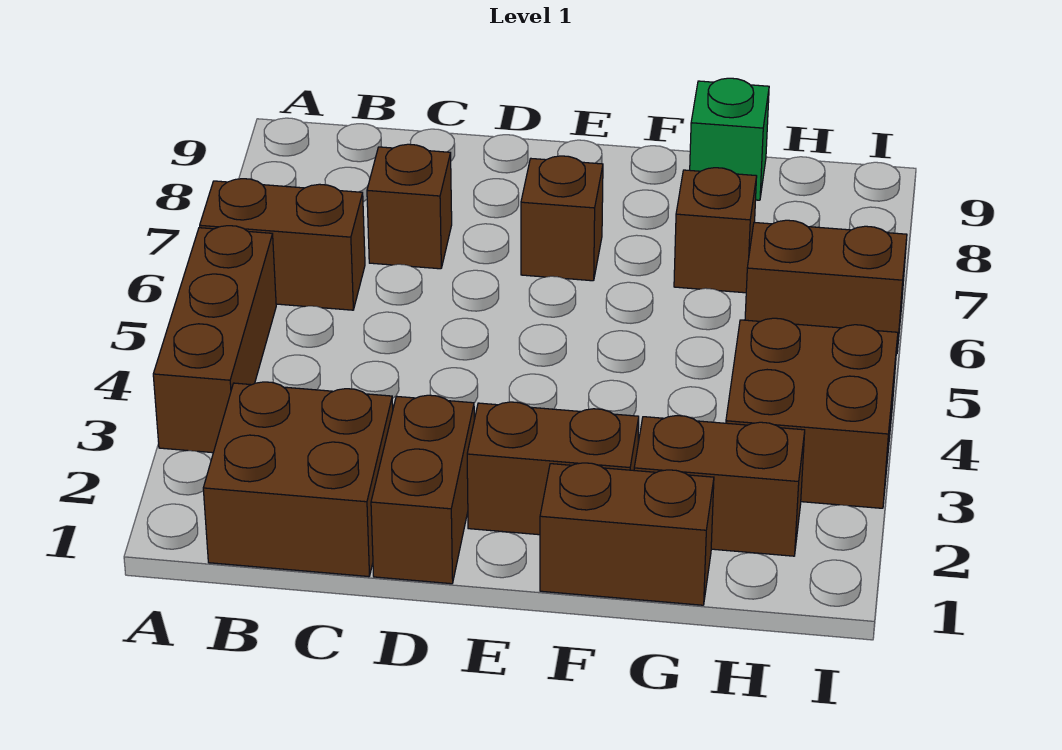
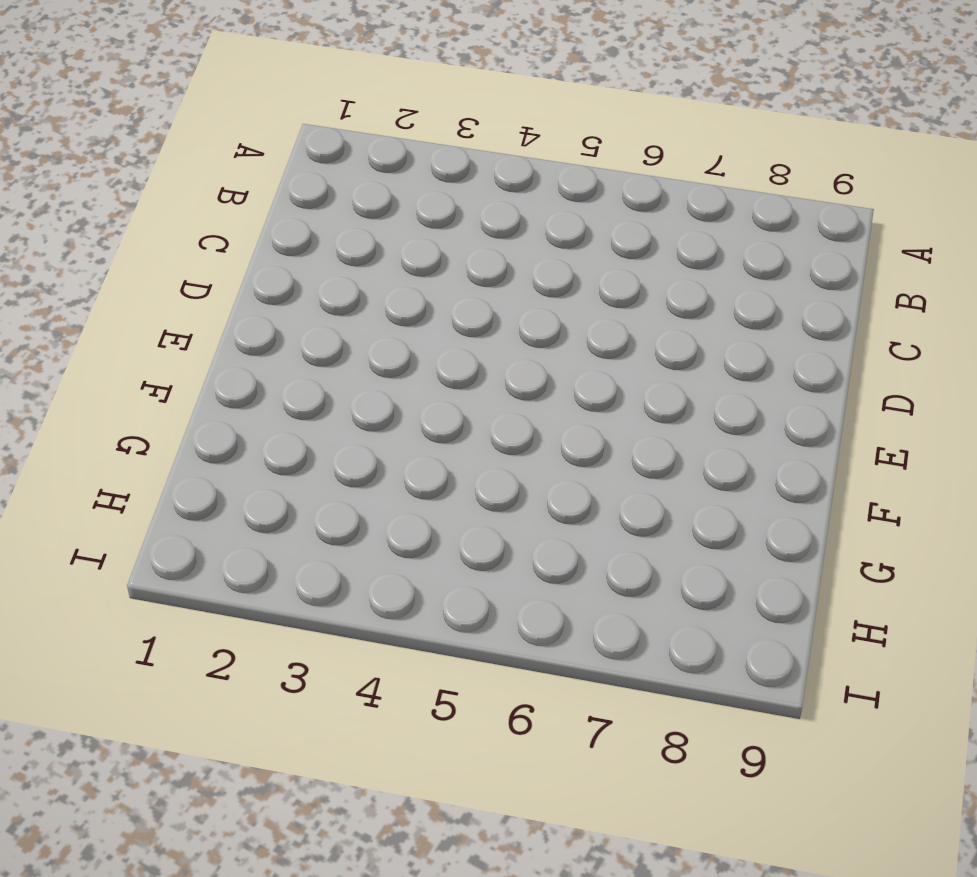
none -> brown 1x3 brick [153,226,276,453]
none -> brown 1x2 brick [200,179,365,310]
none -> brown 2x2 brick [203,382,393,577]

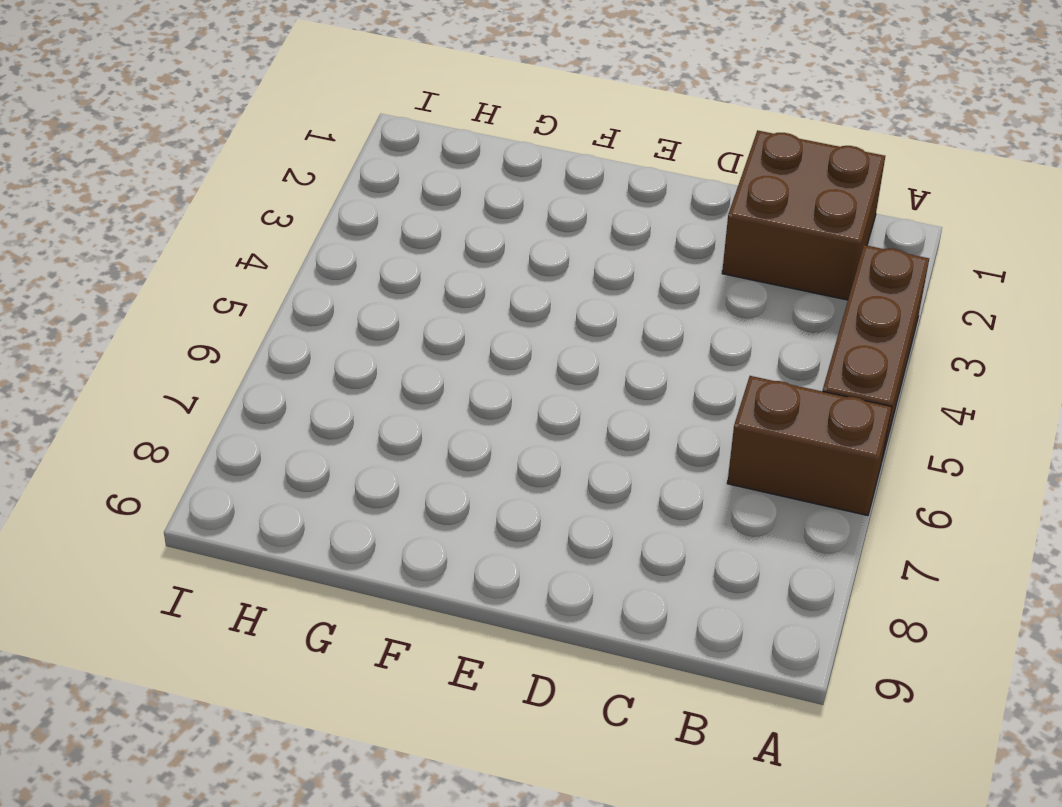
none -> brown 1x1 brick [367,144,452,269]
none -> brown 1x2 brick [371,395,474,584]
none -> brown 1x2 brick [467,402,639,535]

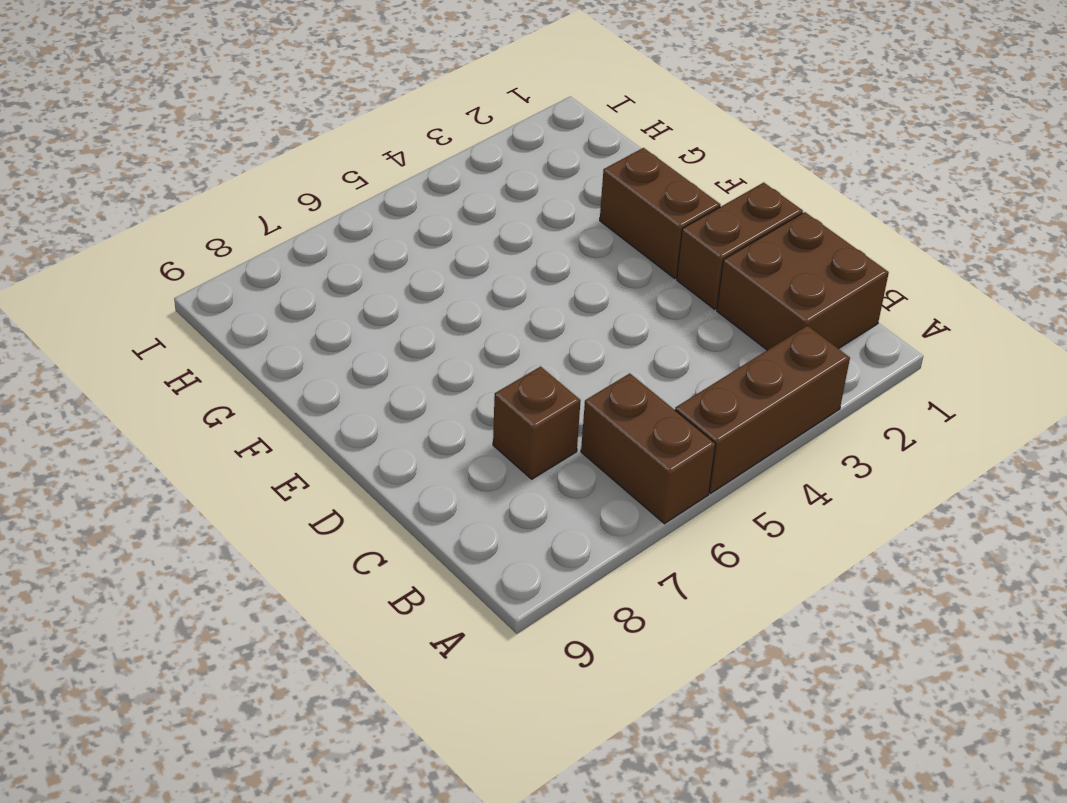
none -> brown 1x1 brick [521,156,603,281]
none -> brown 1x2 brick [540,463,714,605]
none -> brown 1x2 brick [634,416,805,556]

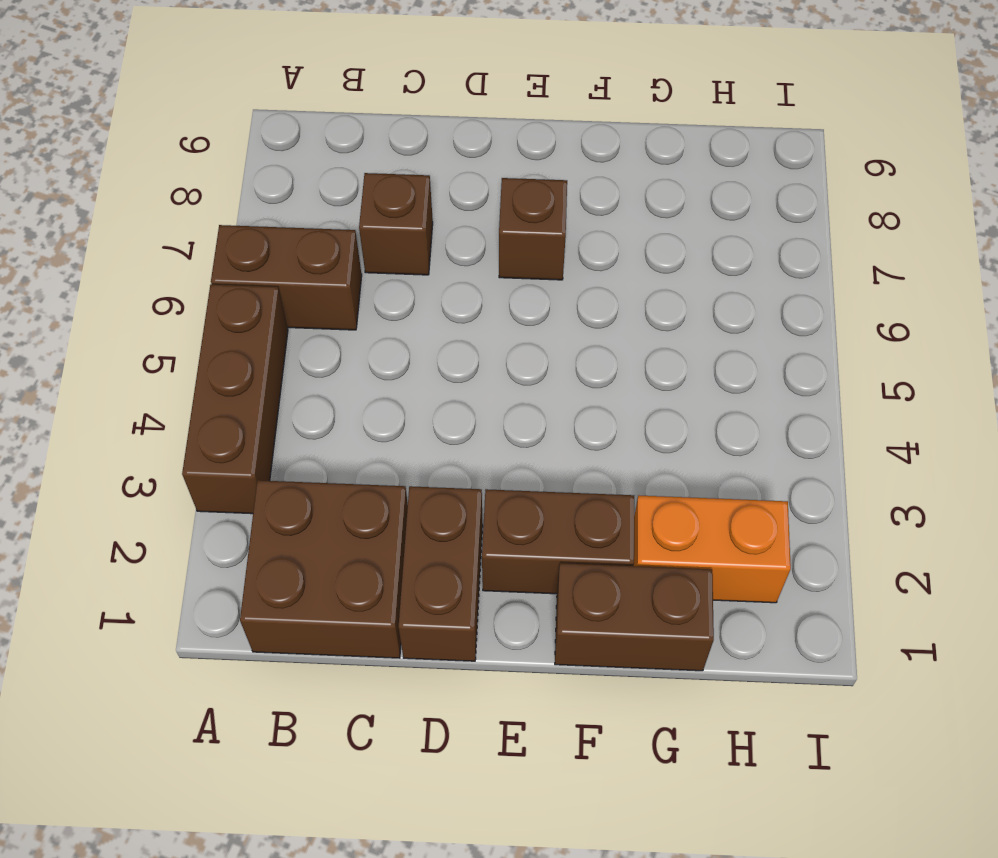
orange 1x2 brick [634,495,791,603] -> brown 1x2 brick [634,416,805,556]
none -> brown 1x1 brick [674,168,757,293]
none -> green 1x1 brick [690,78,769,200]
none -> brown 2x2 brick [726,318,898,508]

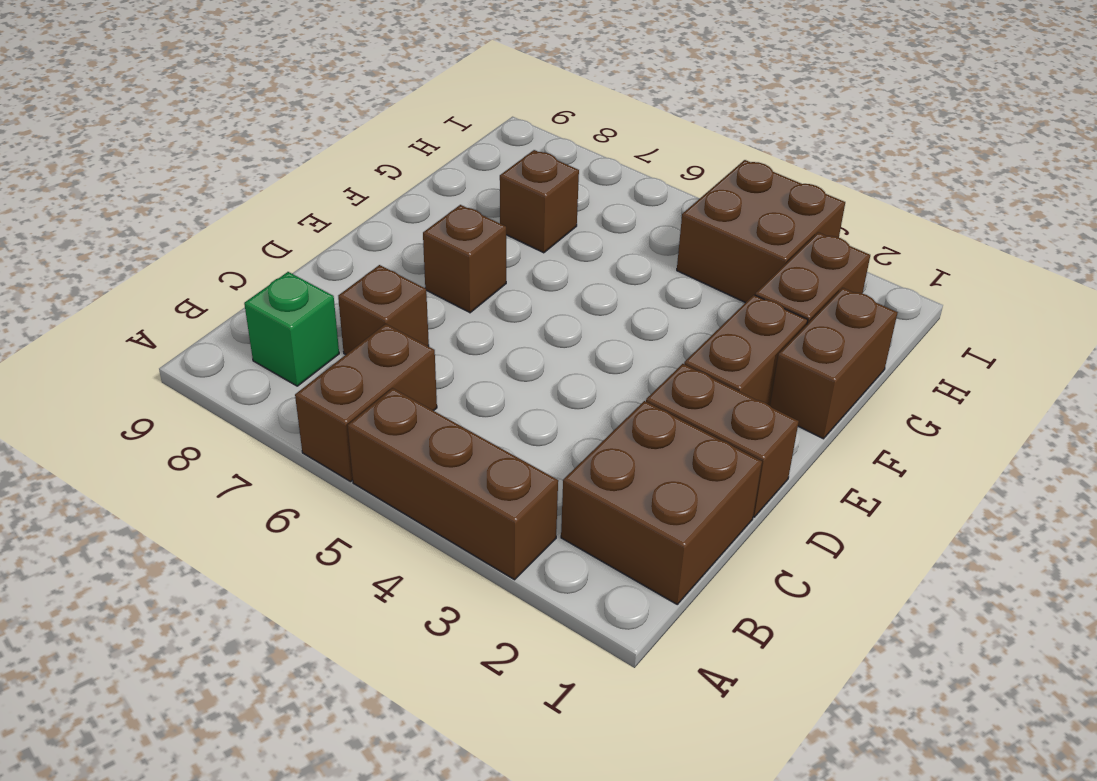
green 1x1 brick [244,272,339,386] -> green 1x1 brick moved to [690,78,769,200]
none -> brown 1x2 brick [745,220,907,354]

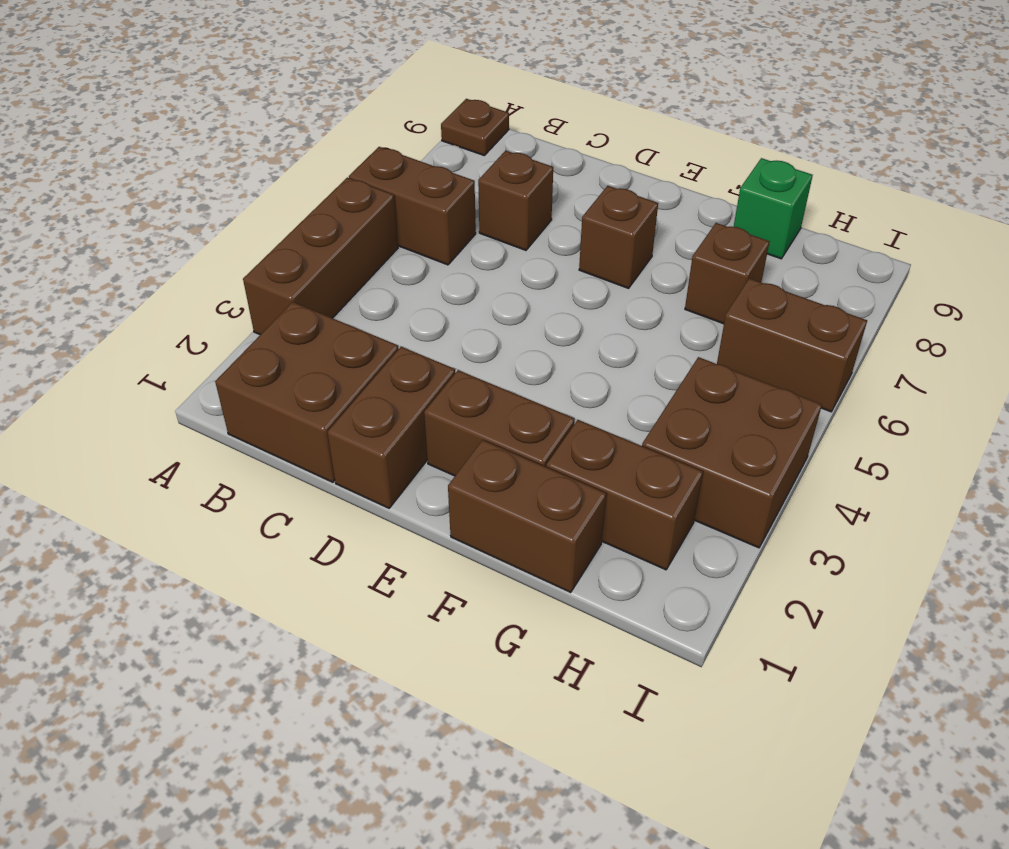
brown 1x1 plate [441,99,509,155] -> none

